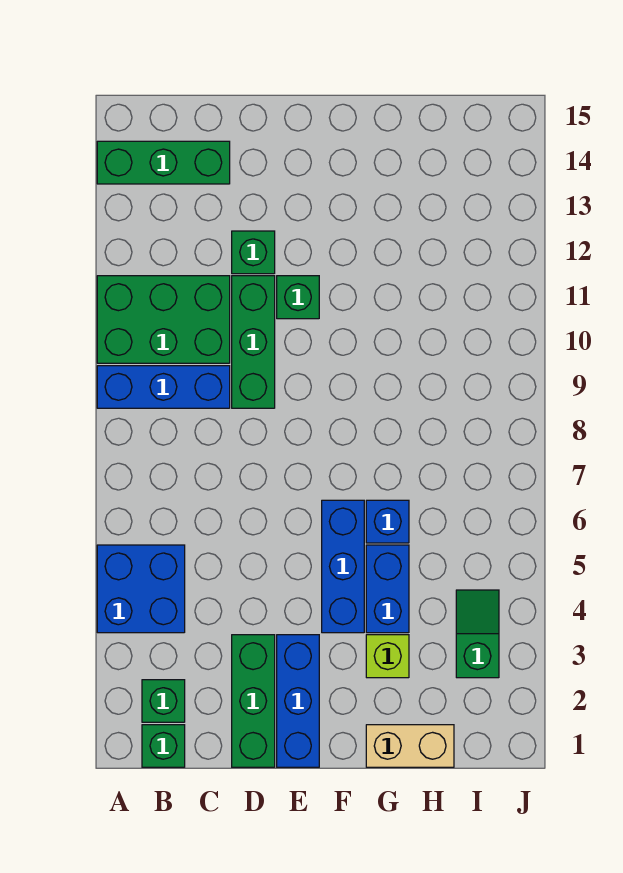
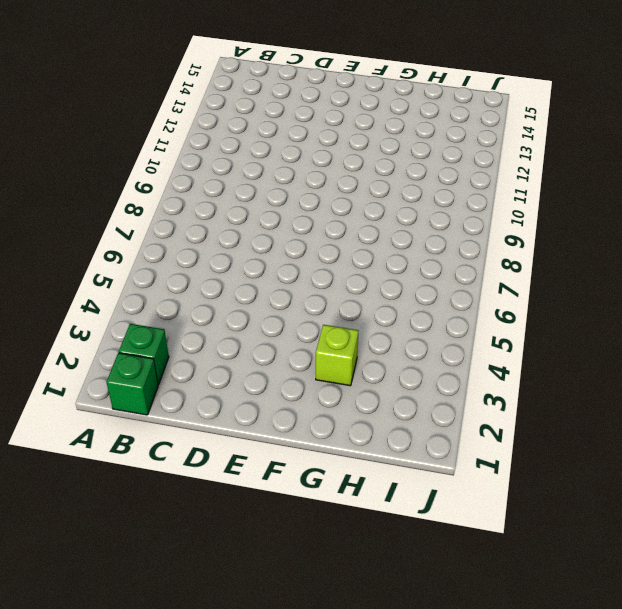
none -> blue 2x2 brick [97,545,185,633]
none -> blue 1x3 brick [97,366,230,408]
none -> green 2x3 brick [97,276,230,363]

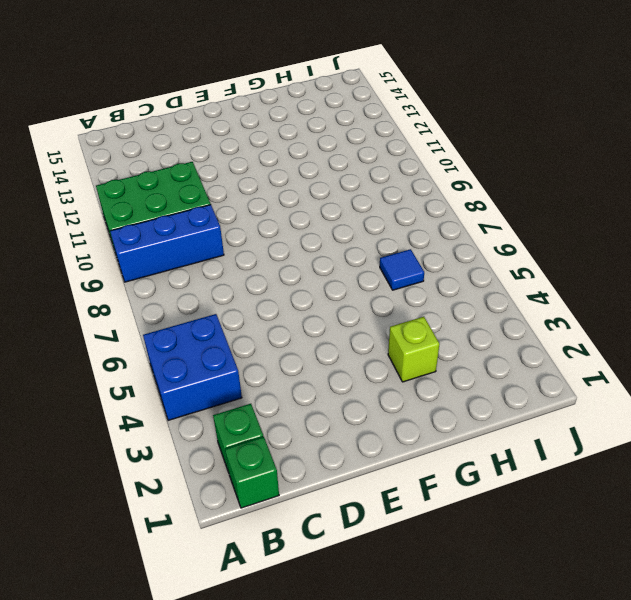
blue 1x1 tile [380,249,424,290] -> none
none -> green 1x3 brick [97,141,230,184]
none -> green 1x3 brick [232,635,275,767]
none -> green 1x3 brick [232,276,275,408]

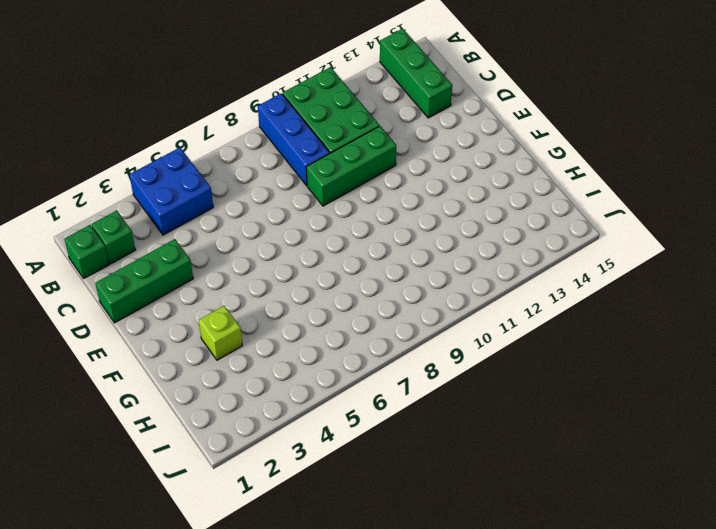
none -> green 1x1 brick [232,231,275,274]
none -> blue 1x3 brick [277,635,319,767]
none -> green 1x1 brick [277,276,319,319]

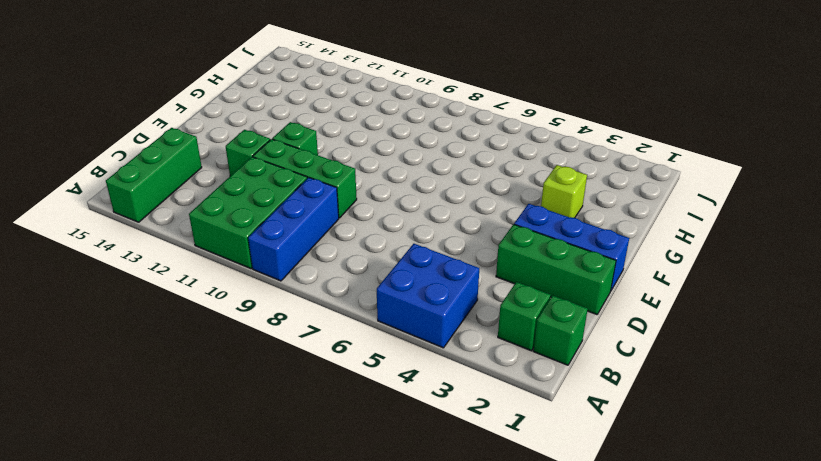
none -> blue 1x3 brick [322,500,364,633]
none -> tan 1x2 brick [366,725,454,767]
none -> blue 1x2 brick [366,545,409,633]

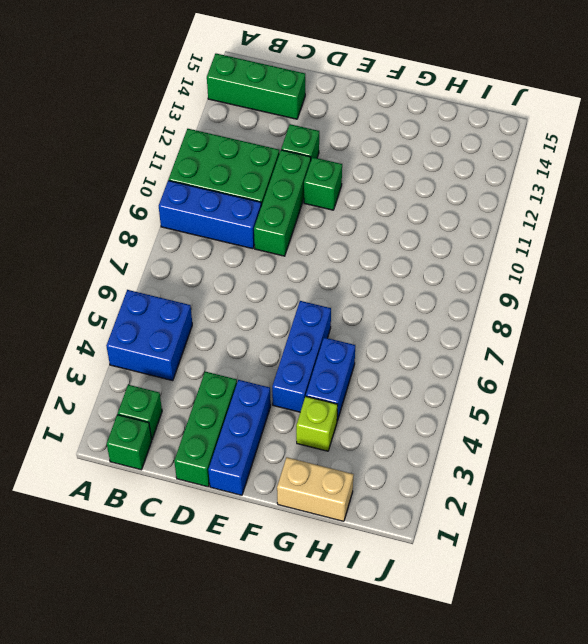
none -> blue 1x1 brick [366,500,409,543]
none -> green 1x2 slope [456,590,499,678]

